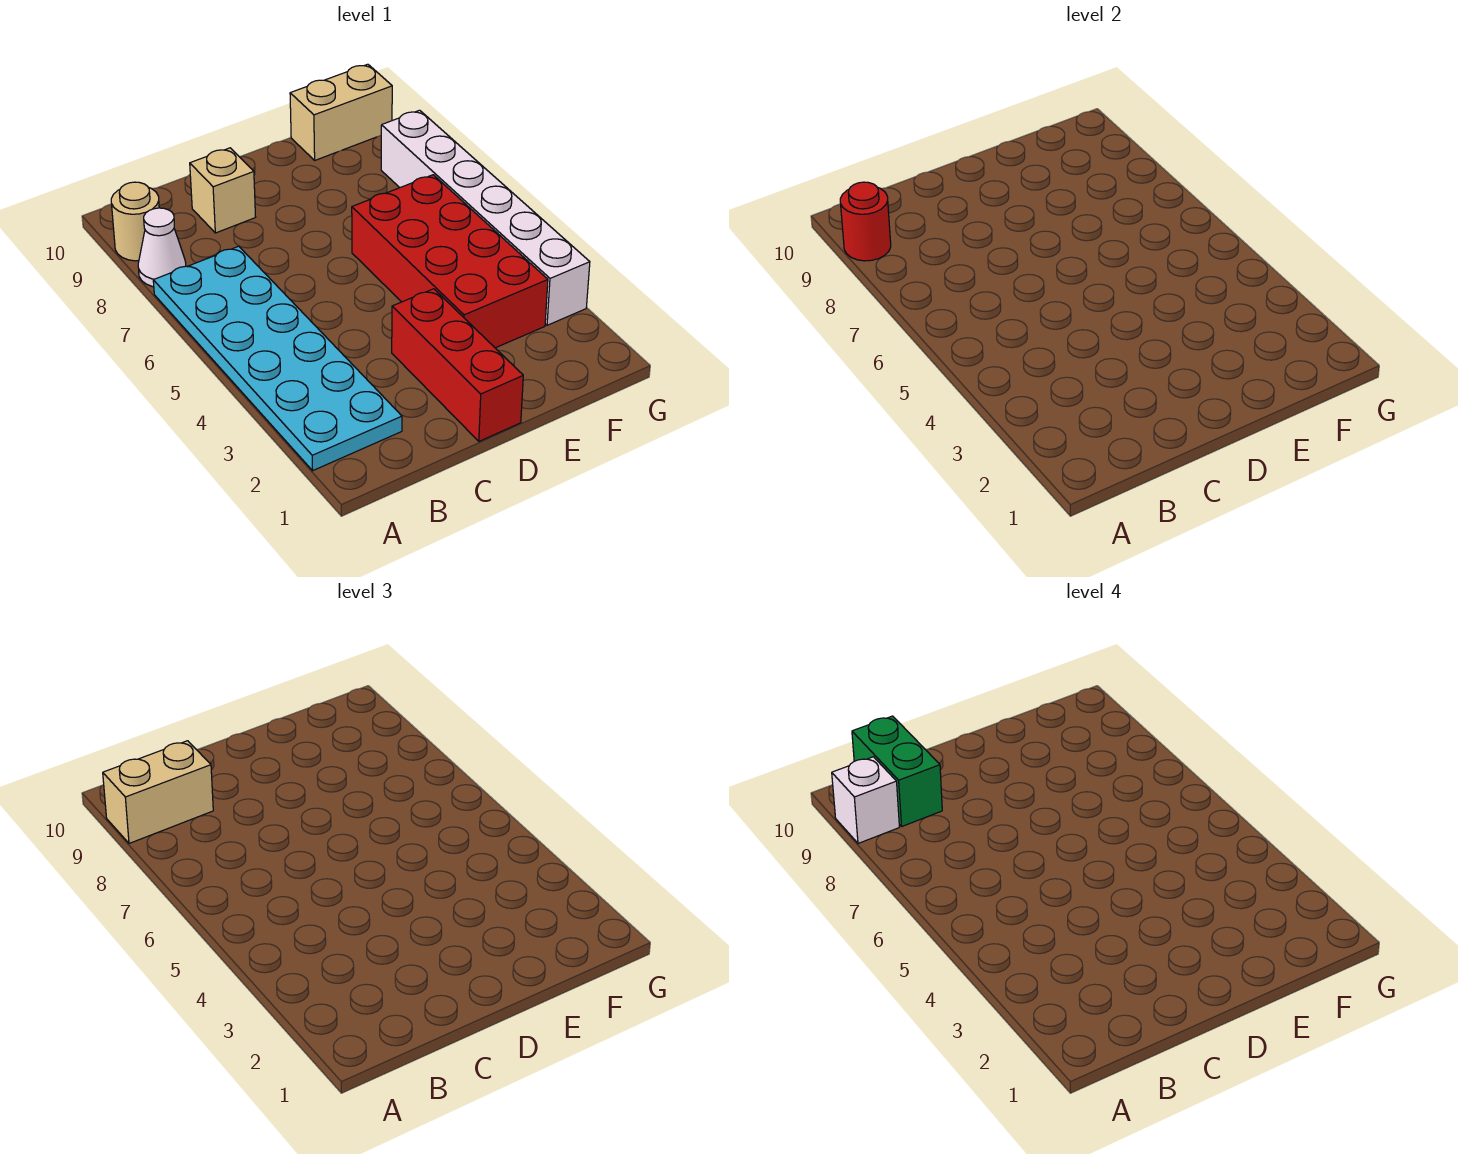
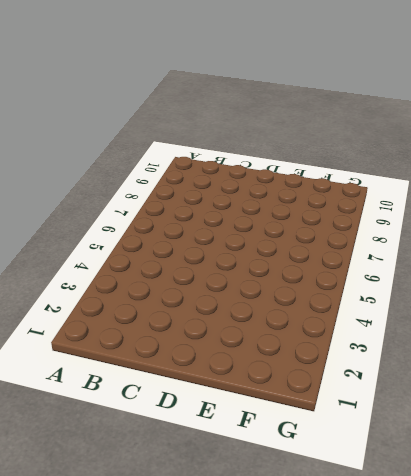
none -> cyan 2x6 plate [153,246,402,471]
none -> white 1x1 cone [138,208,186,287]
none -> tan 1x1 round brick [111,182,159,261]

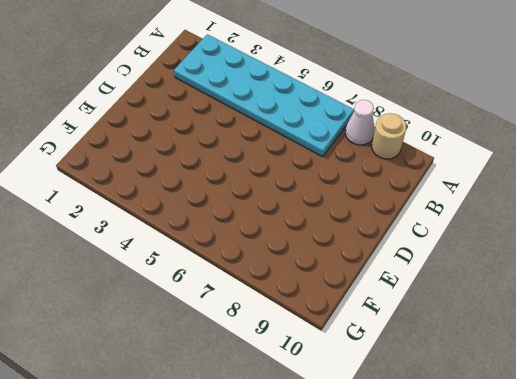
none -> tan 1x1 brick [190,148,255,233]
none -> red 1x3 brick [392,289,523,441]
none -> red 2x4 brick [352,175,548,348]

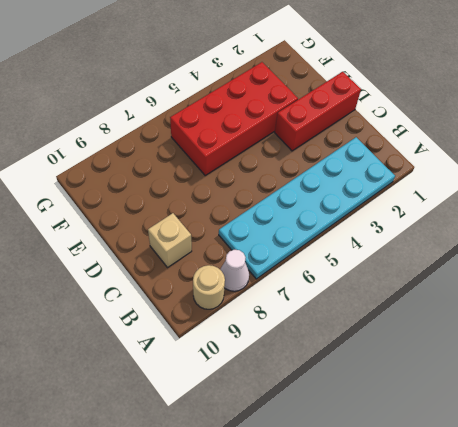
none -> tan 1x2 brick [290,64,392,160]
none -> white 1x6 brick [381,110,590,325]
none -> red 1x1 round brick [840,182,891,261]

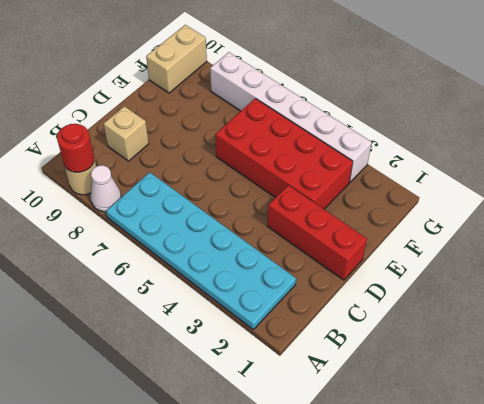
none -> tan 1x2 brick [103,741,213,843]
none -> white 1x1 brick [832,757,899,843]
none -> green 1x2 brick [852,716,942,826]

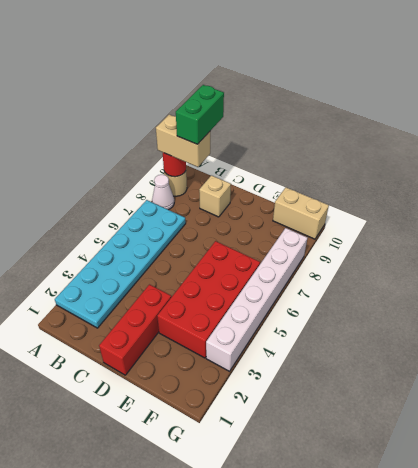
none -> white 1x1 brick [832,757,899,843]

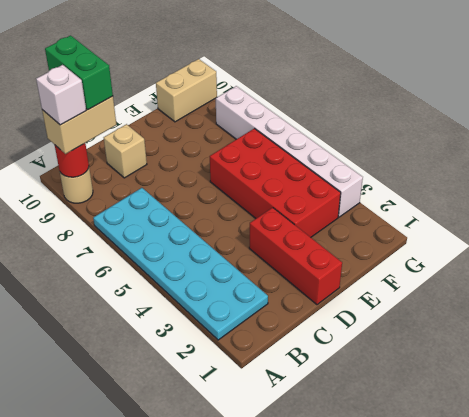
none -> white 1x1 cone [138,208,186,287]

